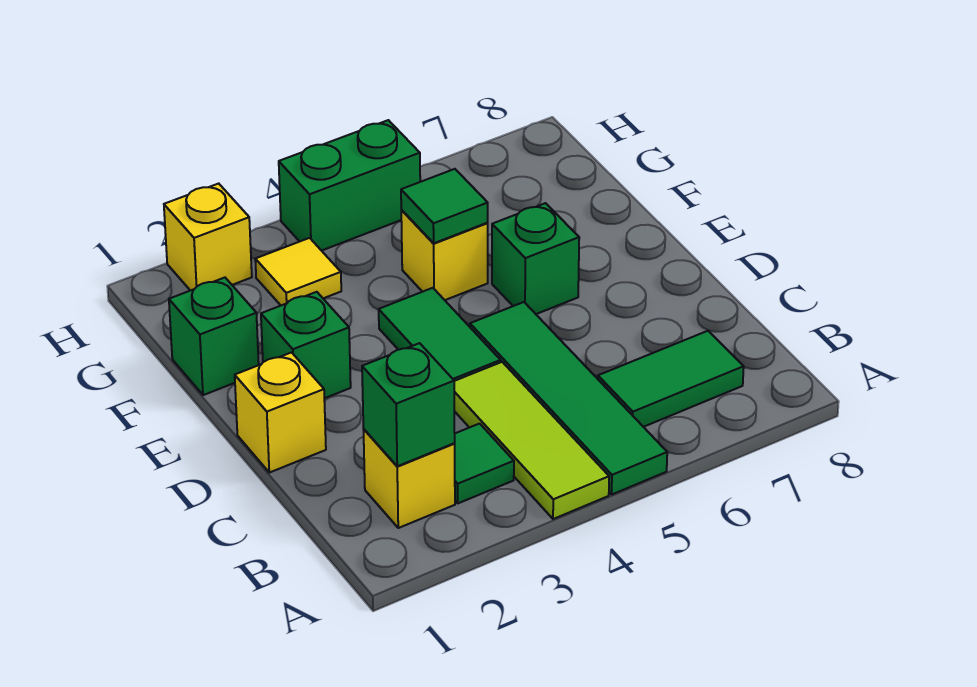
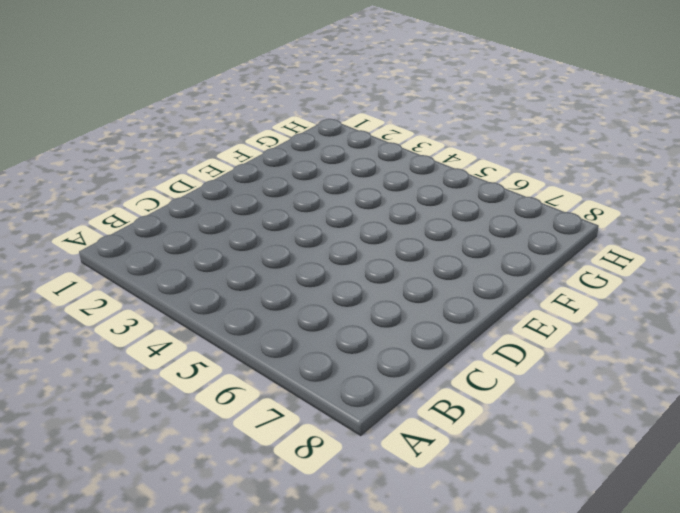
none -> lime 1x3 tile [454,362,609,519]
none -> green 1x4 tile [470,302,667,494]
none -> yellow 1x1 brick [363,429,455,528]

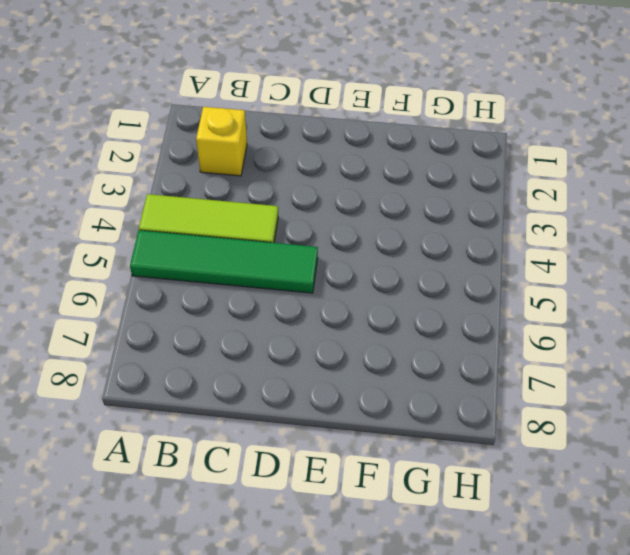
none -> green 1x1 tile [454,424,514,503]
none -> green 1x2 tile [598,331,744,427]
none -> yellow 1x1 brick [235,353,326,473]

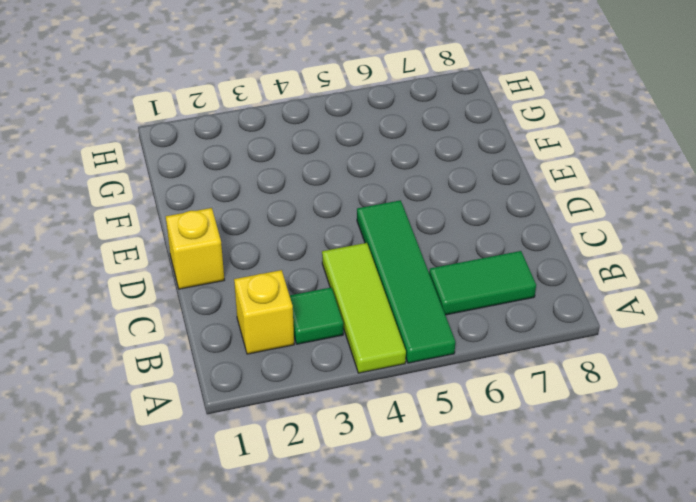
none -> green 1x2 tile [379,288,501,381]
none -> green 1x1 brick [261,292,351,398]
none -> green 1x1 brick [492,203,579,314]

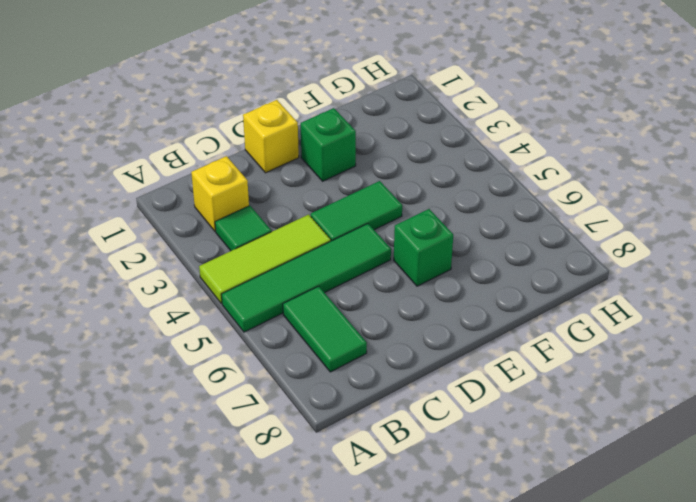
none -> green 1x1 brick [169,278,259,395]
none -> yellow 1x1 brick [401,210,488,300]
none -> yellow 1x1 tile [255,238,341,305]

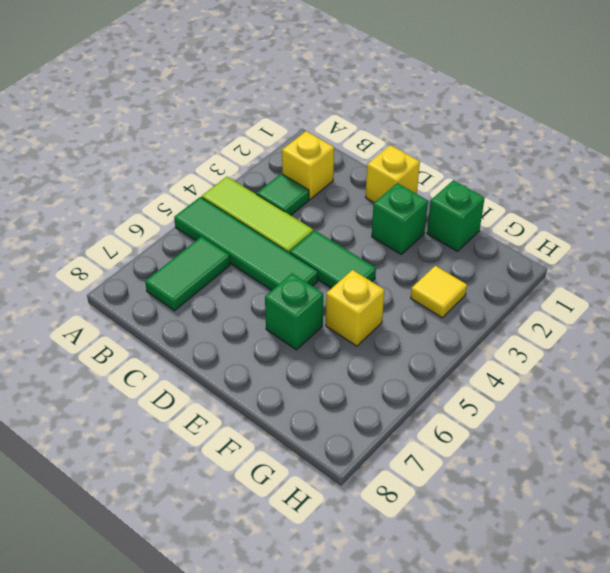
none -> yellow 1x1 brick [164,184,252,291]
none -> green 1x2 brick [279,120,420,251]
none -> green 1x1 brick [362,343,455,466]

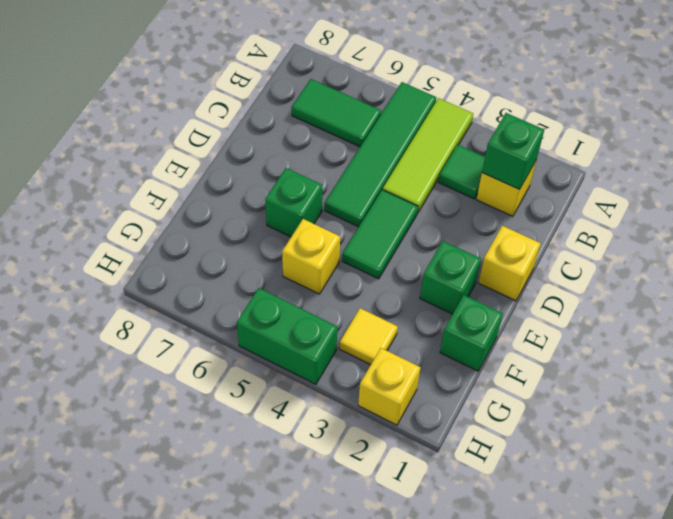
none -> green 1x1 tile [401,169,488,243]

